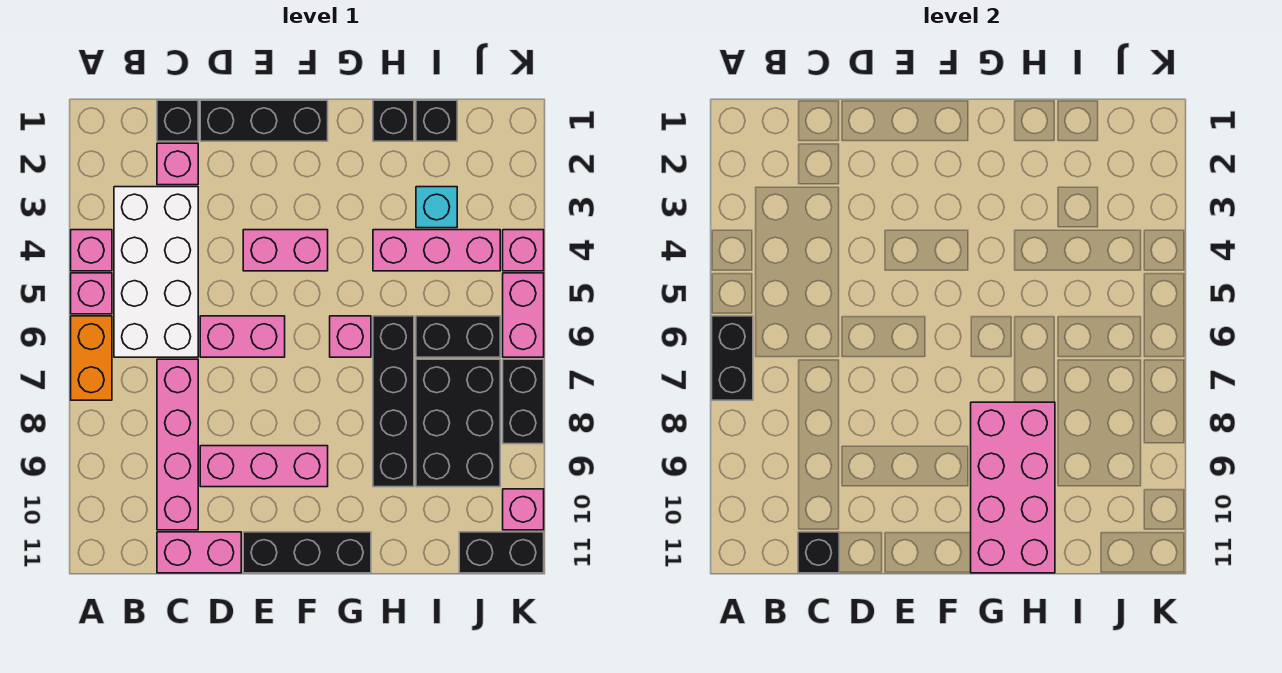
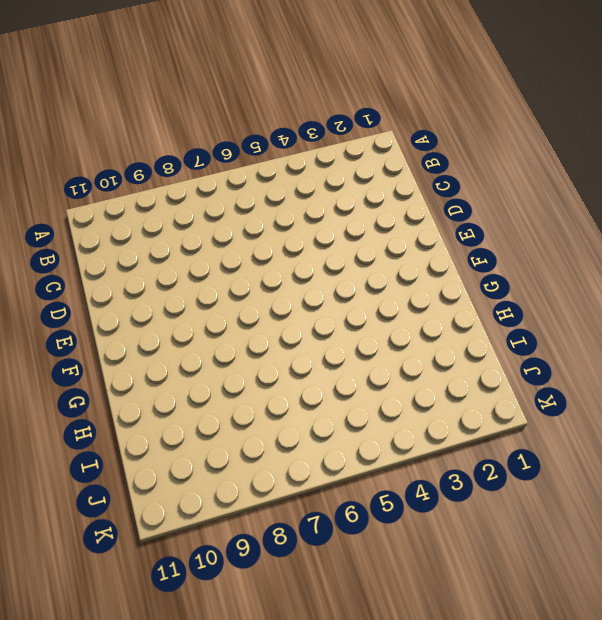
none -> pink 1x1 brick [71,230,112,271]
none -> pink 1x1 brick [71,273,112,314]
none -> orange 1x2 brick [71,316,112,400]

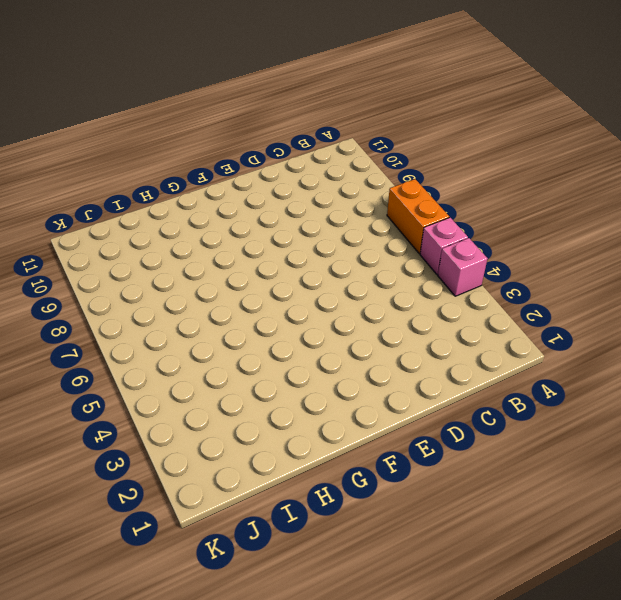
none -> white 2x4 brick [114,187,198,357]
none -> black 1x1 brick [157,100,198,141]
none -> pink 1x1 brick [157,143,198,185]

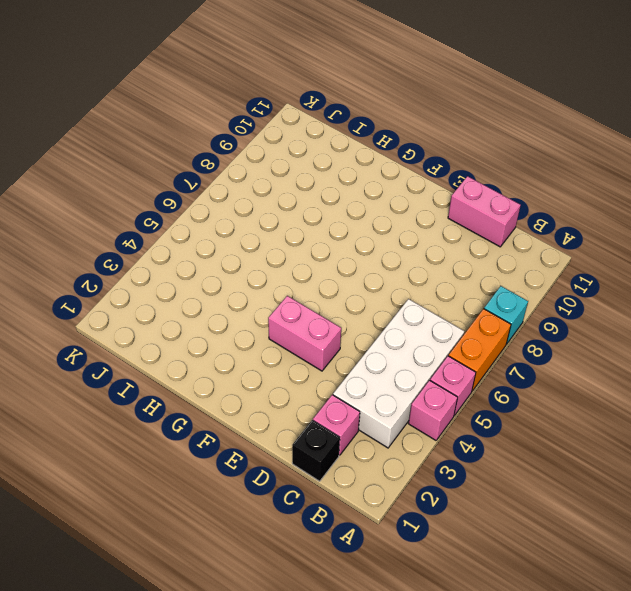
cyan 1x1 brick [484,286,528,344] -> cyan 1x1 brick moved to [416,187,457,228]
none -> pink 1x4 brick [157,359,198,530]
none -> black 1x3 brick [200,100,328,141]
none -> pink 1x2 brick [200,316,285,357]

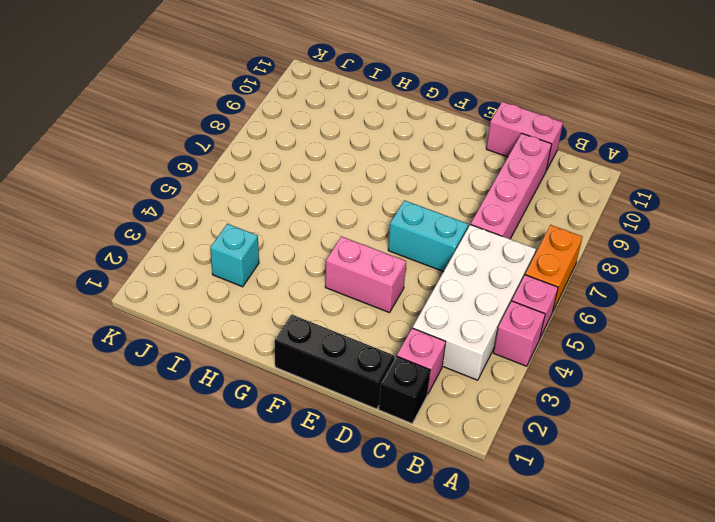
cyan 1x2 brick [388,200,468,272] -> pink 1x2 brick [200,316,285,357]
none -> pink 1x3 brick [200,446,328,487]
none -> black 1x3 brick [243,532,371,573]
none -> pink 1x1 brick [330,316,371,357]

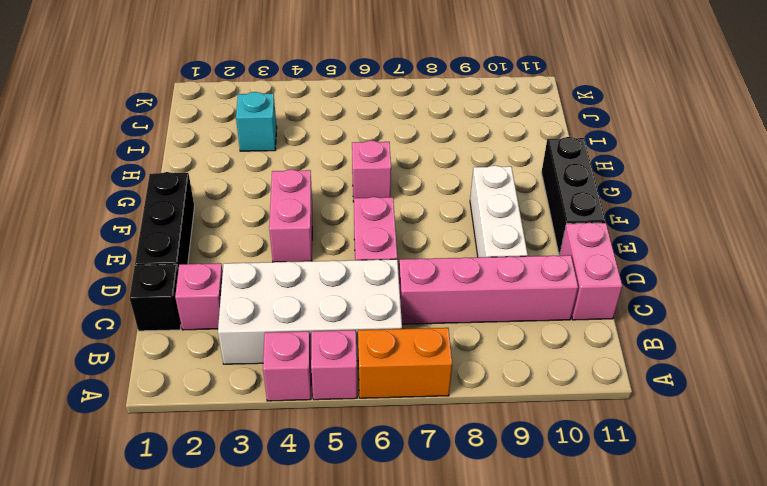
white 1x3 brick [470,165,528,257] -> pink 1x3 brick [200,446,328,487]
none -> black 1x1 brick [373,100,414,141]
none -> pink 1x3 brick [373,230,500,271]
none -> black 1x4 brick [373,316,414,487]

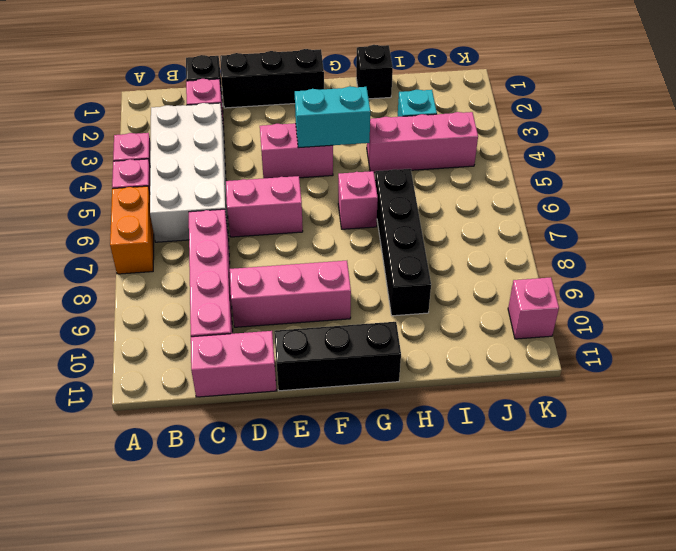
cyan 1x2 brick [295,86,370,148] -> none
none -> black 1x1 brick [416,100,457,141]
none -> black 1x2 brick [416,316,500,357]
none -> black 2x3 brick [416,359,500,487]

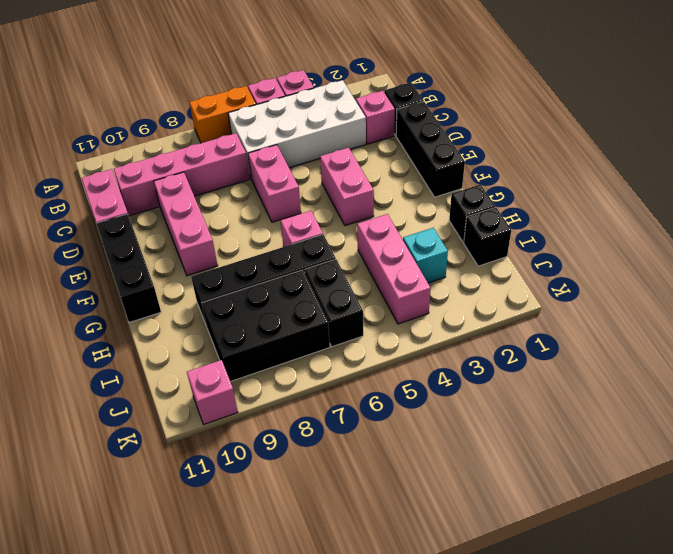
none -> black 1x2 brick [459,532,544,573]
none -> pink 1x1 brick [503,230,544,271]
none -> pink 1x2 brick [503,273,544,357]

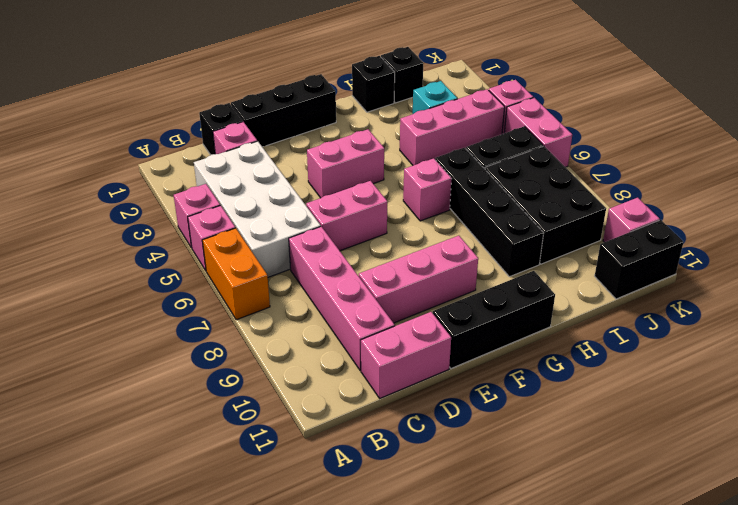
none -> black 1x2 brick [503,359,544,444]
none -> black 1x2 brick [712,316,753,400]
none -> black 1x1 brick [798,532,839,573]

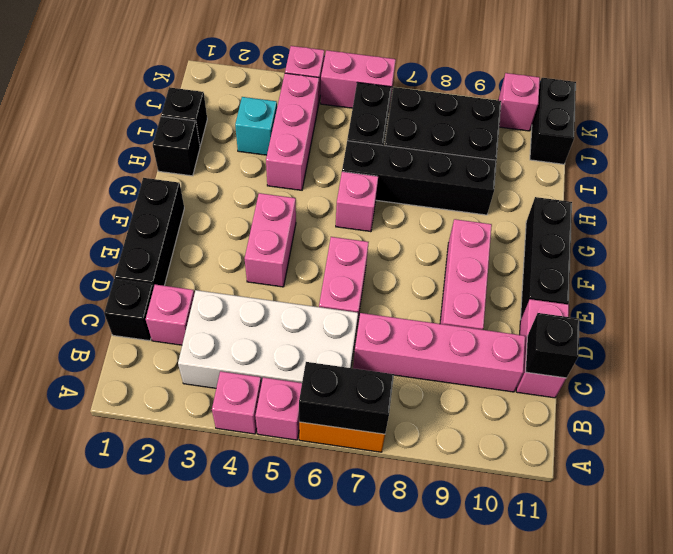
none -> black 1x2 brick [503,359,544,444]
none -> pink 2x4 brick [971,402,1055,573]

